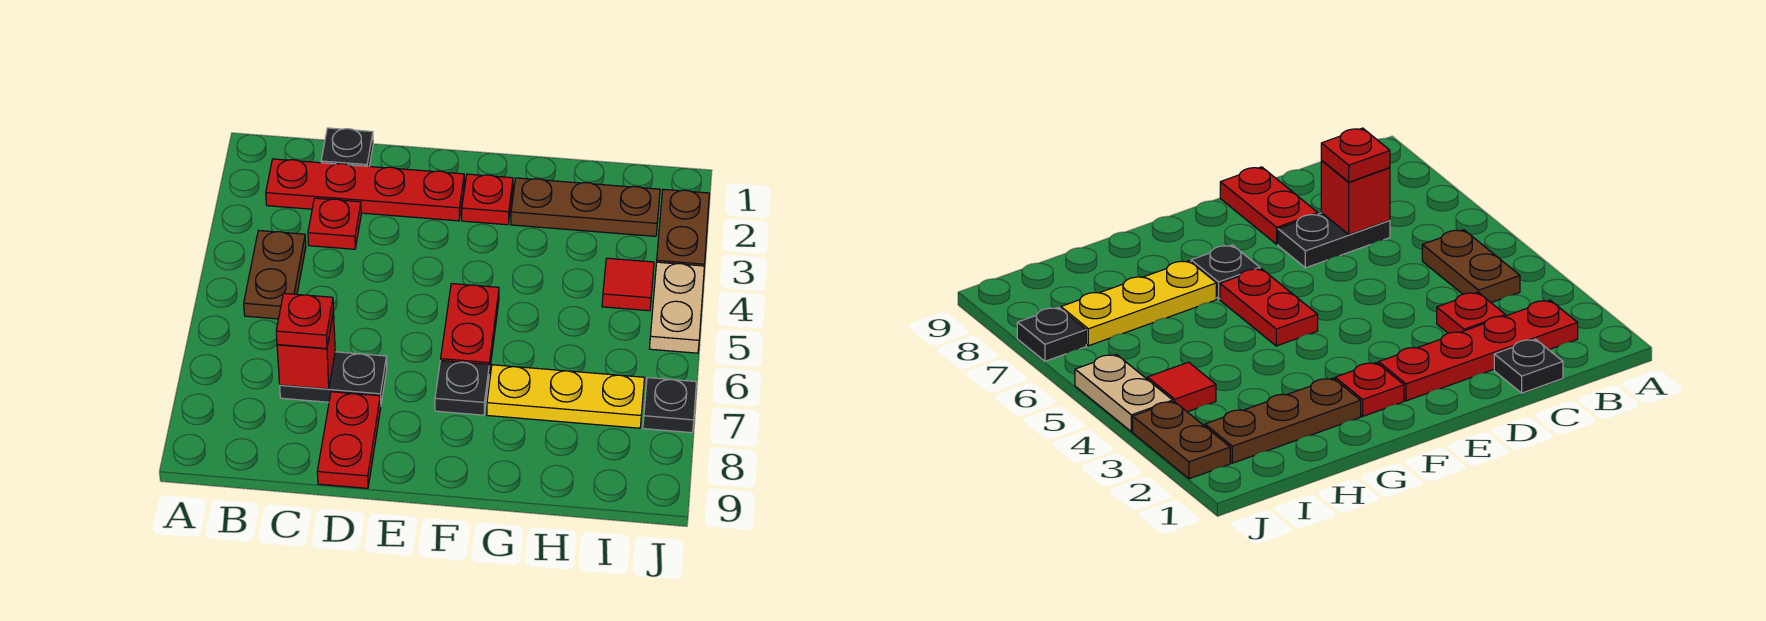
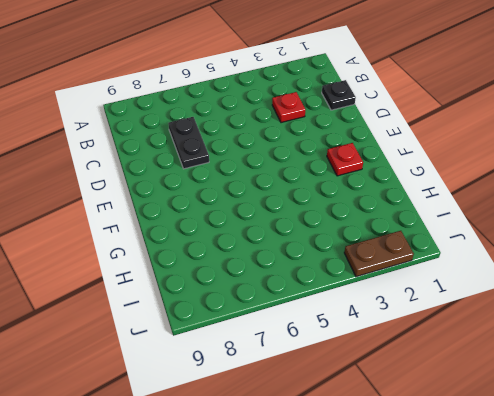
none -> red 1x4 plate [266,159,464,221]
none -> brown 1x2 plate [244,231,306,319]
none -> red 1x2 plate [317,392,381,488]

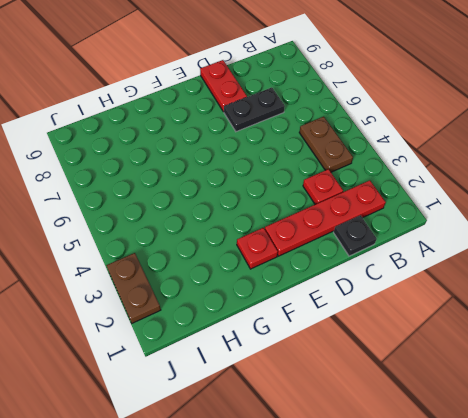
none -> red 1x2 plate [441,284,499,374]
none -> black 1x1 plate [435,361,489,415]
none -> brown 1x3 plate [511,178,660,236]

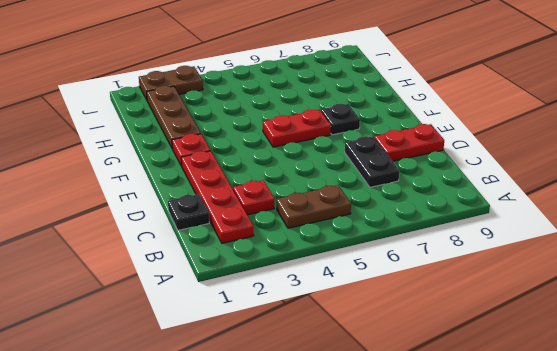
none -> yellow 1x3 plate [487,365,644,428]
none -> red 1x1 tile [602,258,654,311]
none -> tan 1x2 plate [649,262,704,353]

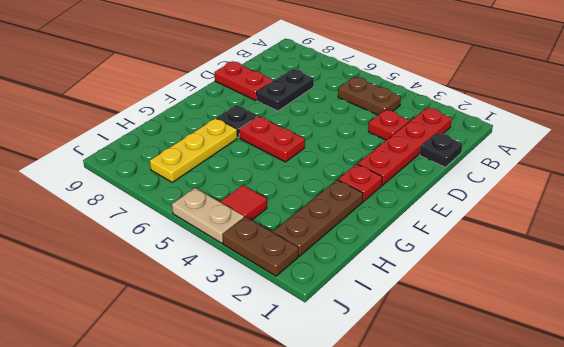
none -> black 1x1 plate [643,378,696,433]
none -> red 1x1 brick [277,312,335,389]
none -> red 1x1 plate [276,293,334,349]

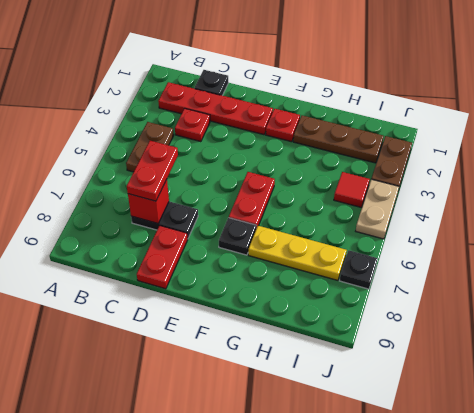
red 1x2 plate [127,141,178,201] -> red 1x1 plate [276,293,334,349]

